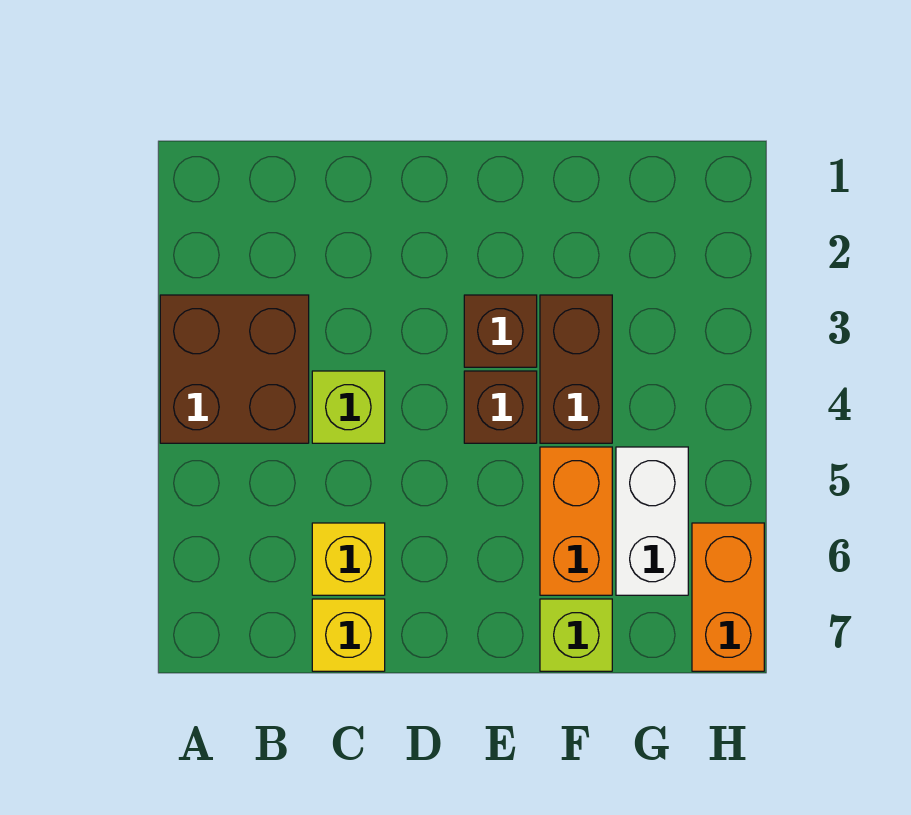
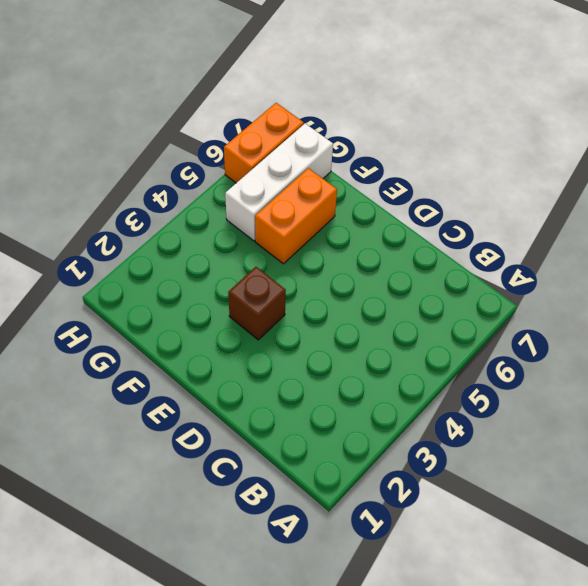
white 1x3 brick [225,124,333,241] -> white 1x2 brick [616,447,688,595]
none -> brown 2x2 brick [160,295,309,443]
none -> lime 1x1 brick [312,371,385,443]

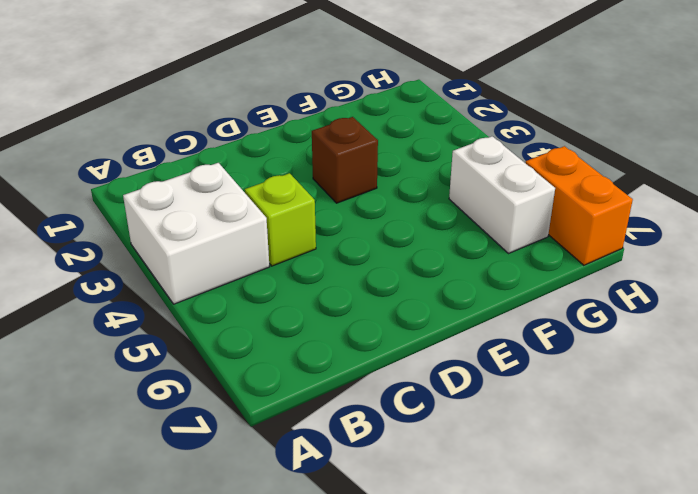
white 2x2 brick [123,163,269,304] -> brown 2x2 brick [160,295,309,443]
none -> yellow 1x1 brick [312,523,385,595]
none -> yellow 1x1 brick [312,599,385,671]

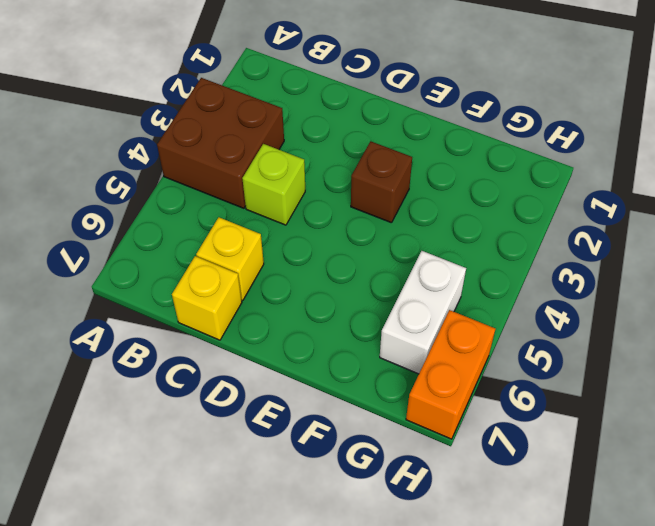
none -> brown 1x1 brick [464,371,537,443]
none -> brown 1x2 brick [540,295,612,443]

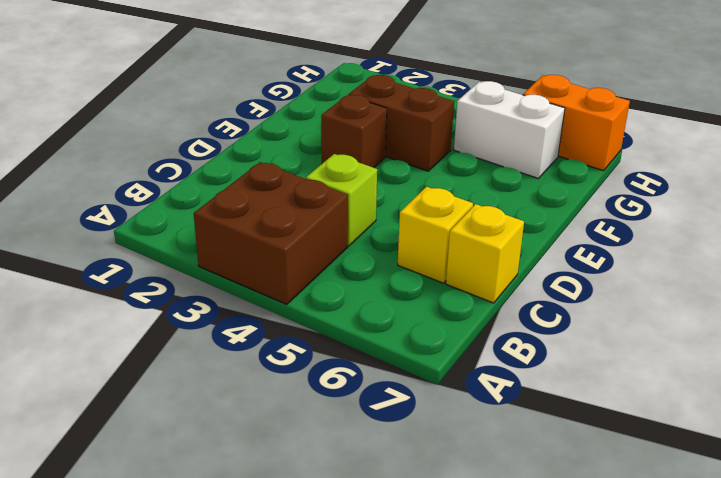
none -> brown 1x1 brick [464,371,537,443]
none -> orange 1x2 brick [540,447,612,595]

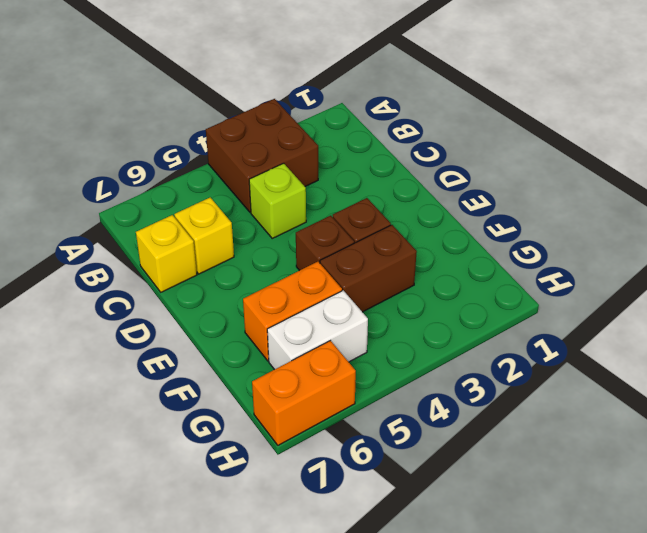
none -> lime 1x1 brick [540,599,612,671]

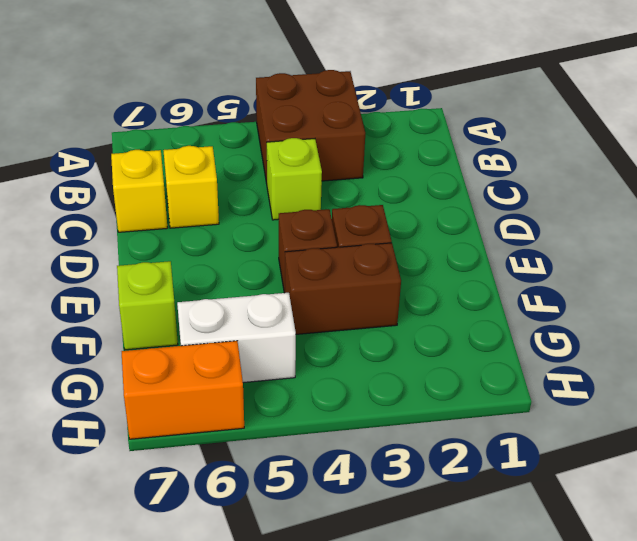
none -> orange 1x2 brick [540,447,612,595]

